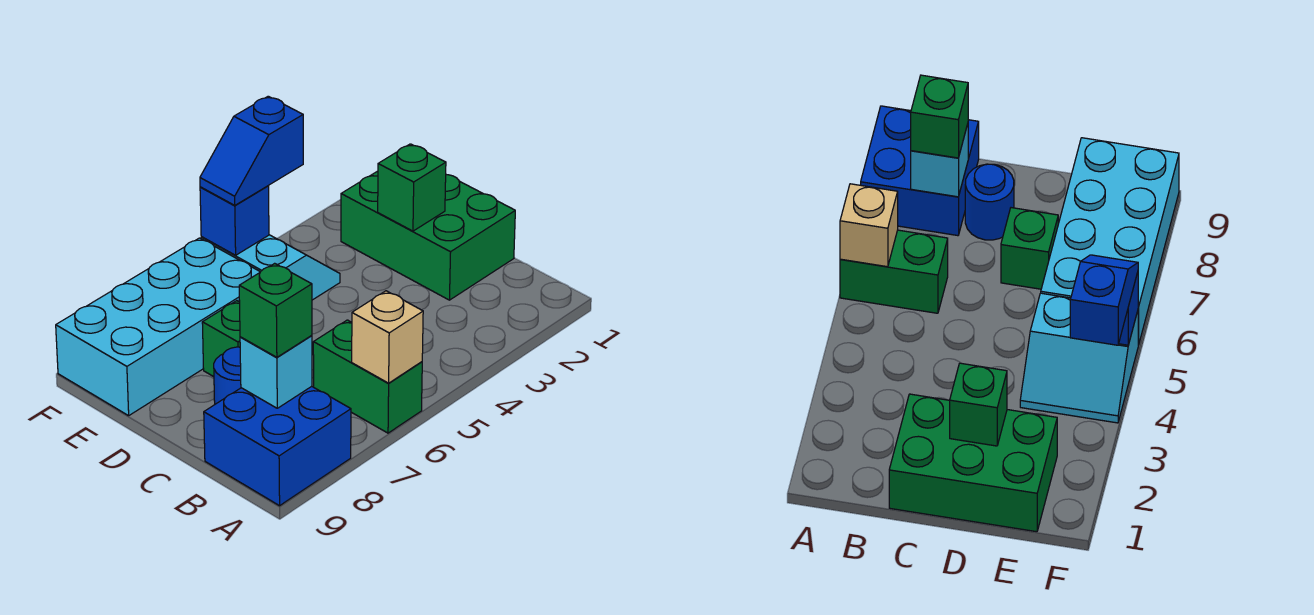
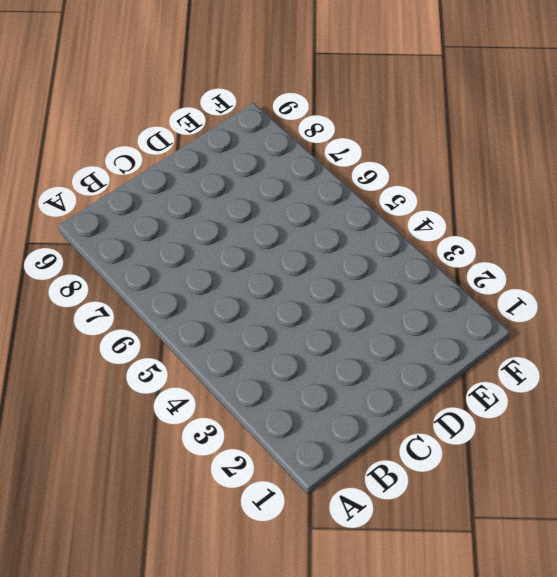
none -> green 1x2 brick [313,320,422,433]
none -> blue 2x2 brick [204,386,351,506]
none -> green 2x3 brick [341,171,515,300]

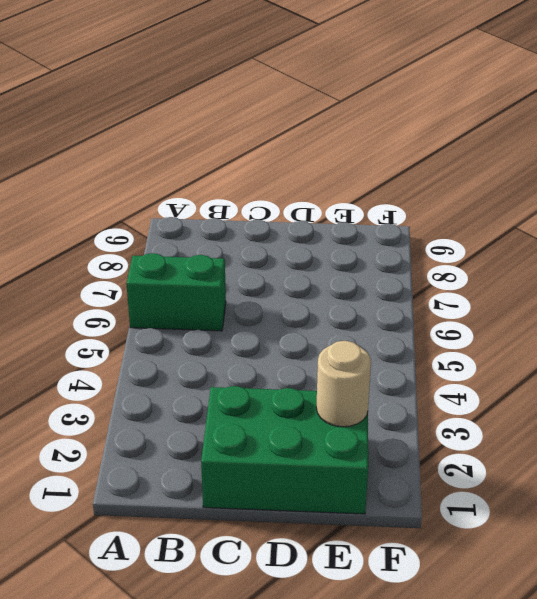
tan 1x1 round brick [316,341,371,427] -> none
none -> blue 2x2 brick [204,386,351,506]
none -> blue 1x1 round brick [214,347,241,404]
none -> green 1x1 brick [202,301,240,377]

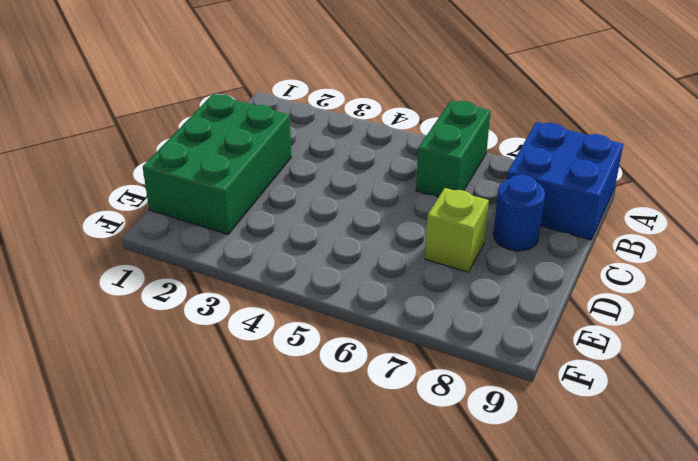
lime 1x1 brick [425,188,489,272] -> green 1x1 brick [202,301,240,377]
none -> cyan 2x2 slope [201,235,340,300]
none -> cyan 2x4 brick [56,238,260,416]
none -> tan 1x1 brick [352,291,423,383]

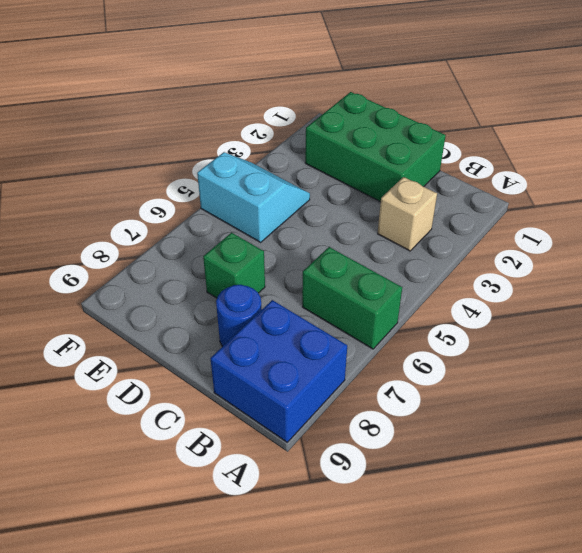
tan 1x1 brick [378,177,437,251] -> tan 1x1 brick moved to [352,291,423,383]
none -> cyan 2x4 brick [56,238,260,416]
none -> cyan 1x1 brick [240,336,312,408]
none -> green 1x1 brick [378,144,446,231]

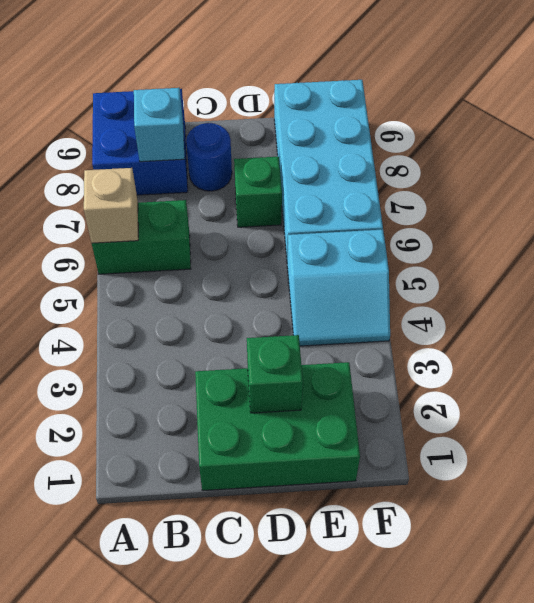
none -> blue 1x1 brick [200,186,269,255]
none -> green 1x1 brick [239,263,312,357]
none -> blue 1x2 slope [200,96,303,205]

